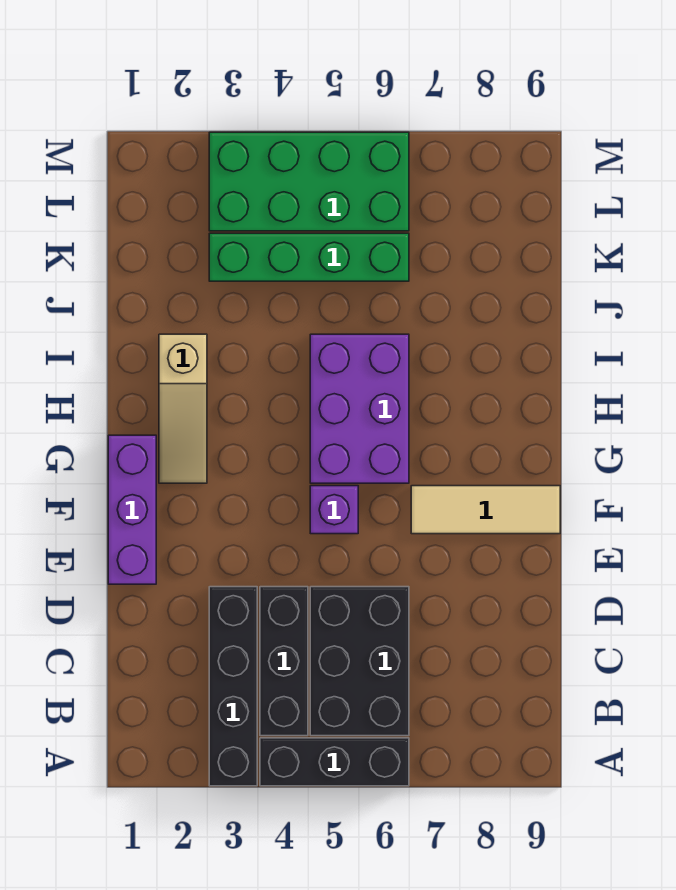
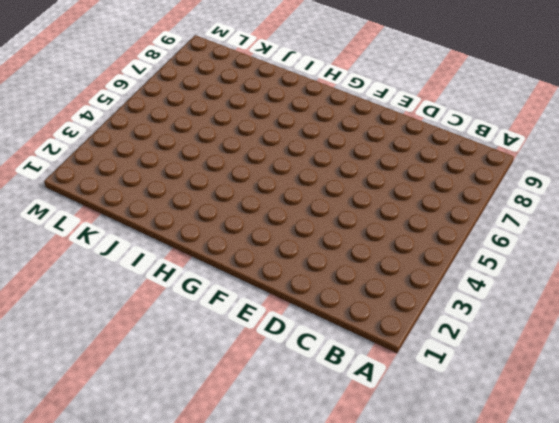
none -> black 1x4 brick [209,587,257,786]
none -> black 1x3 brick [260,738,409,786]

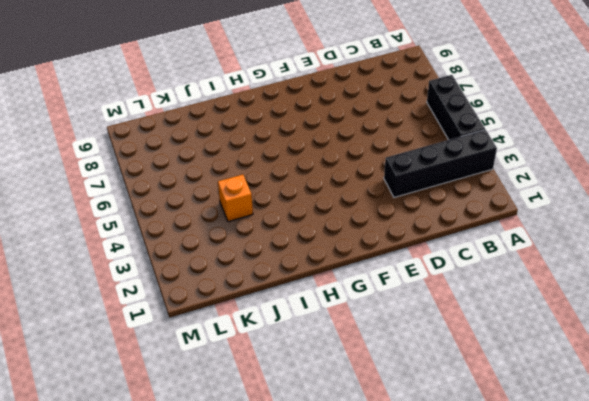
orange 1x1 brick [218,175,253,221] -> none
none -> black 1x3 brick [260,587,308,736]
none -> black 2x3 brick [310,587,409,736]

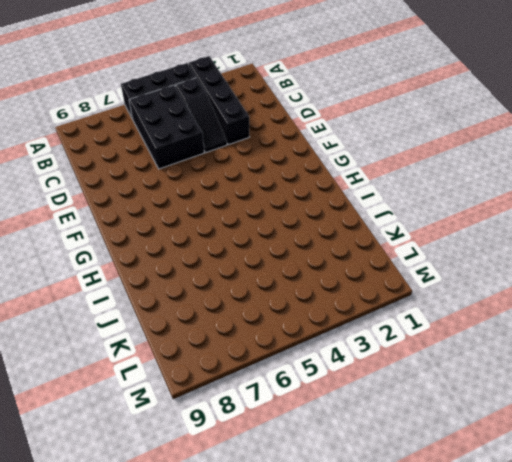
black 1x3 slope [175,78,227,153] -> black 1x3 brick [260,587,308,736]
none -> purple 1x3 brick [108,435,156,584]
none -> purple 1x1 brick [310,486,358,534]

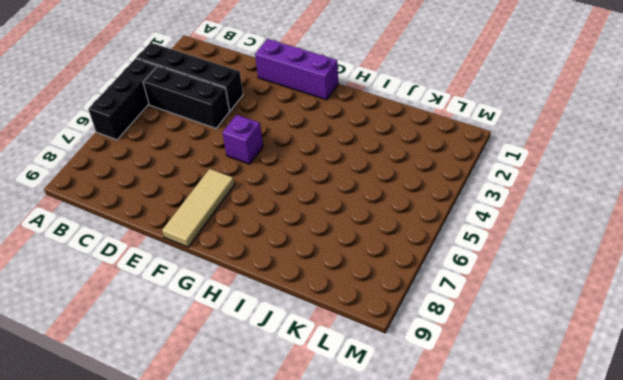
none -> black 2x3 brick [310,587,409,736]
none -> tan 1x3 slope [159,334,207,483]

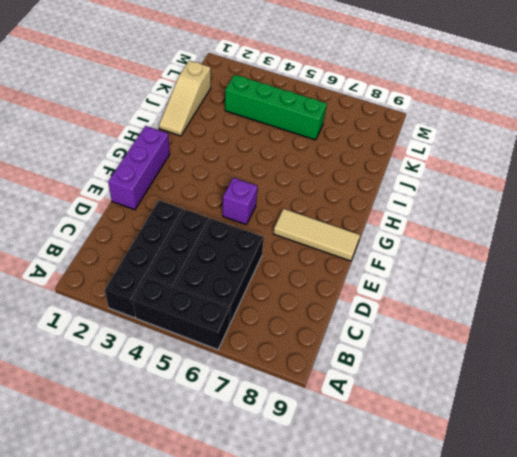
tan 1x3 slope [159,60,211,136] -> tan 1x3 slope moved to [159,334,207,483]
none -> purple 2x3 brick [310,334,409,483]
none -> green 2x4 brick [209,132,409,231]

